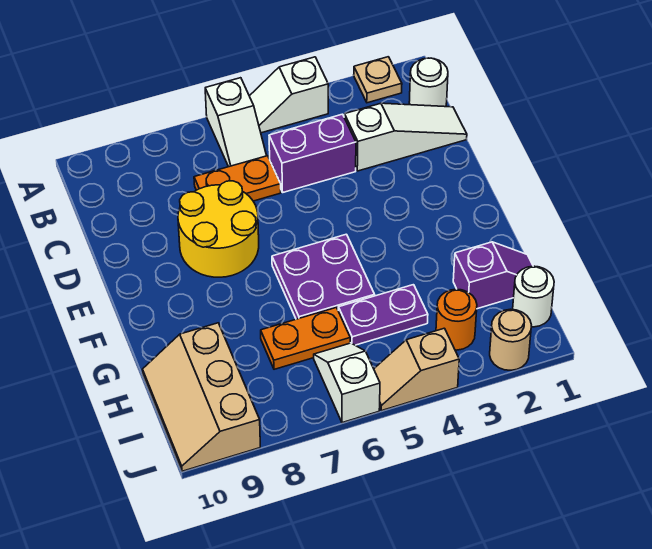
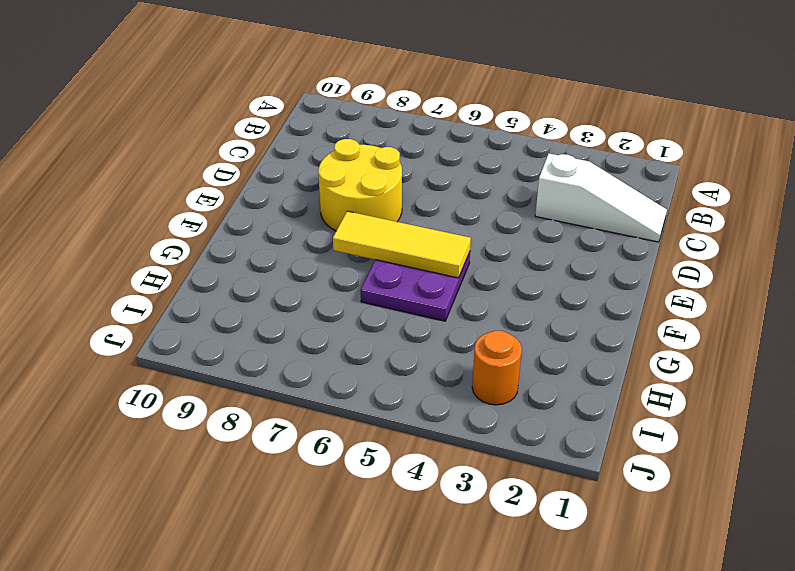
yellow 1x3 tile [333,211,471,278] -> none
none -> tan 1x1 plate [354,57,402,103]
none -> white 1x2 slope [250,57,328,133]
none -> white 1x2 slope [205,78,267,167]

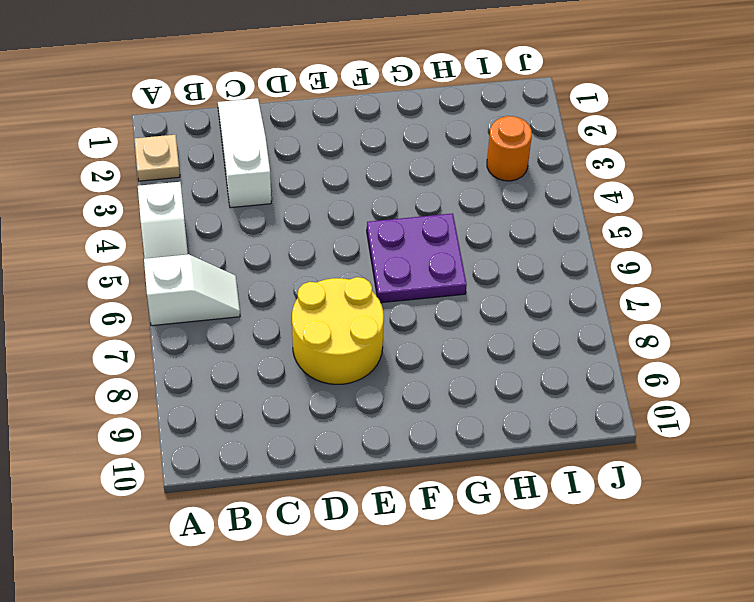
none -> white 1x1 round brick [409,58,448,107]
none -> purple 1x2 brick [269,114,356,192]
none -> orange 1x2 plate [194,156,281,201]

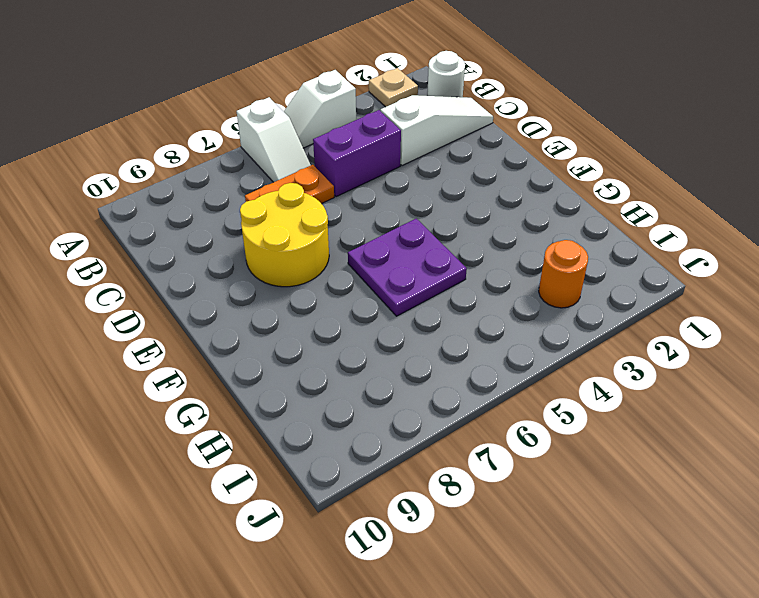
none -> purple 1x2 slope [453,242,533,309]
none -> purple 1x2 plate [338,285,428,345]
none -> orange 1x2 plate [261,307,350,369]

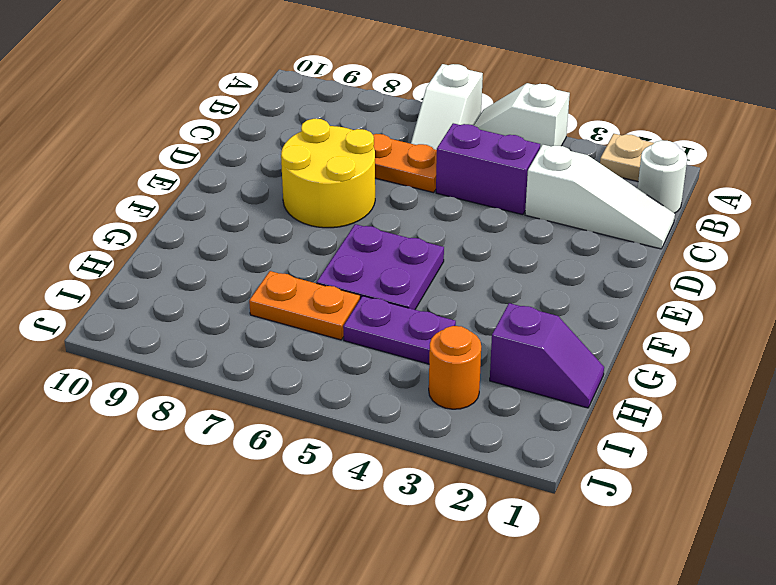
none -> tan 2x3 slope [143,323,260,471]
none -> white 1x1 round brick [513,266,554,327]
none -> white 1x2 slope [314,343,380,423]

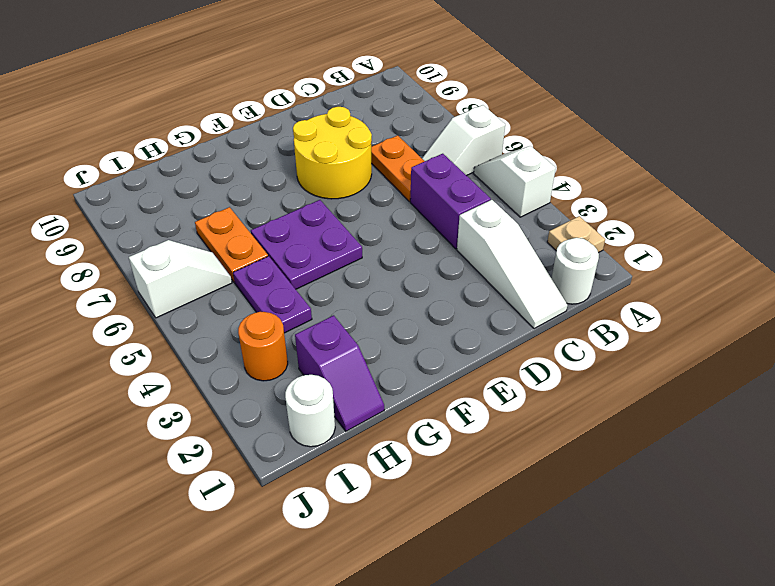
none -> tan 2x3 slope [143,323,260,471]
none -> tan 1x1 round brick [490,309,531,370]
none -> tan 1x2 slope [374,328,459,411]

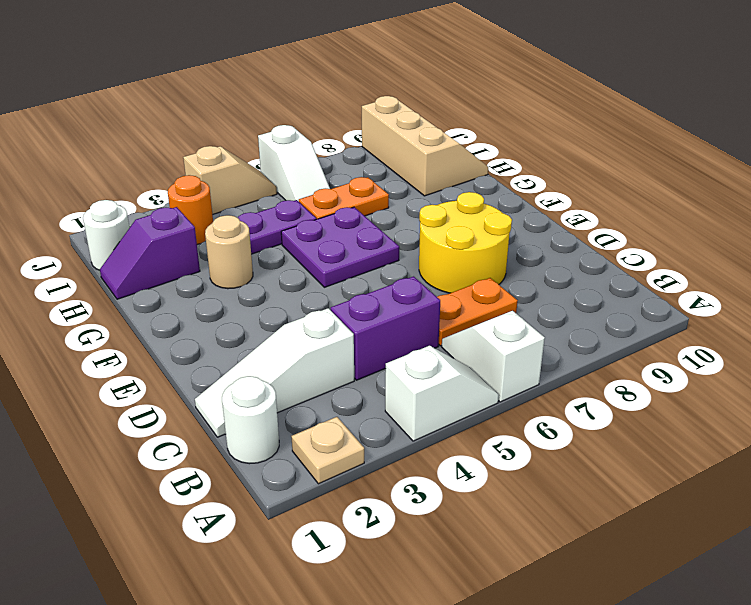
tan 1x1 round brick [205,215,253,289] -> tan 1x1 round brick moved to [490,309,531,370]

